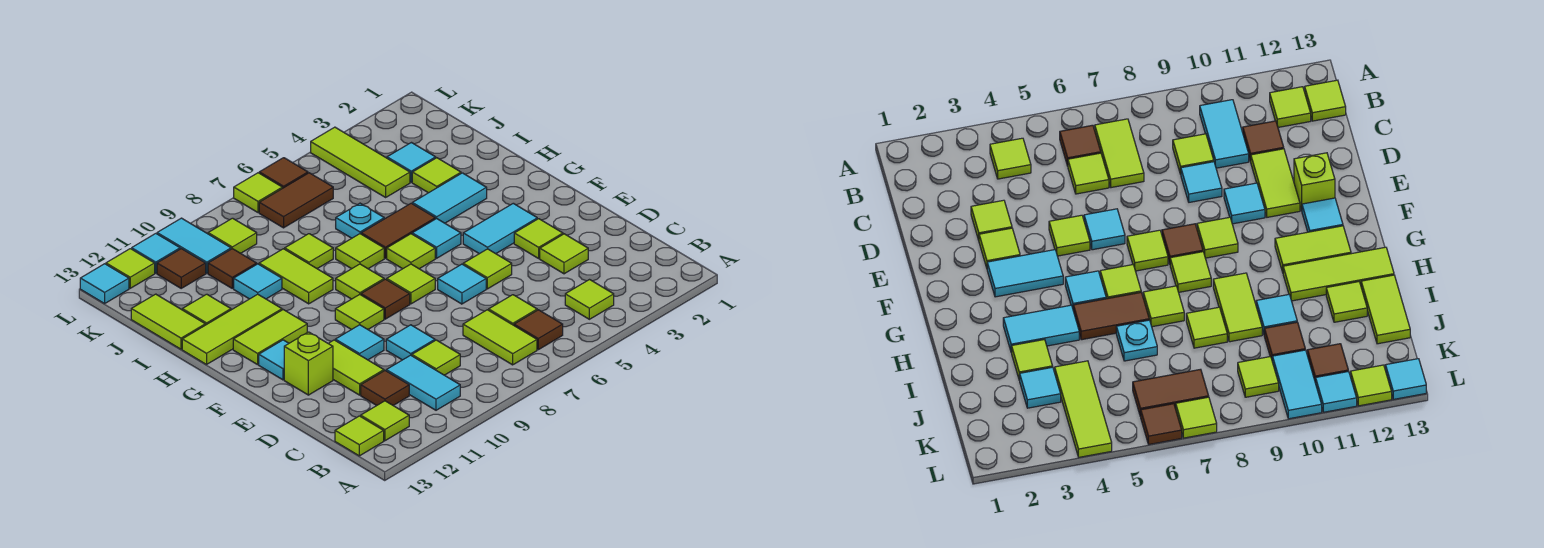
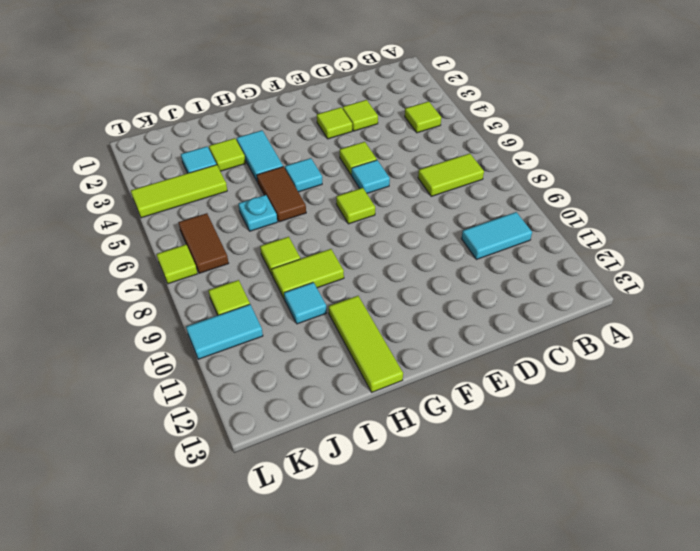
none -> brown 1x1 tile [514,310,563,350]
none -> lime 1x1 tile [361,401,409,441]
none -> lime 1x1 tile [335,416,384,456]
none -> lime 1x1 tile [489,295,537,325]

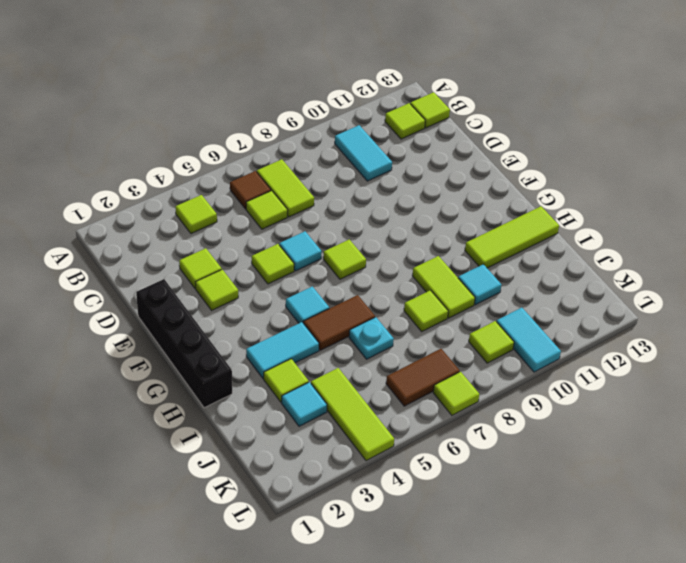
black 1x4 brick [136,279,232,408] -> none
none -> lime 1x1 tile [412,340,460,375]
none -> brown 1x1 tile [361,371,409,406]
none -> cyan 1x1 tile [386,325,435,360]
none -> lime 1x2 tile [328,340,384,395]

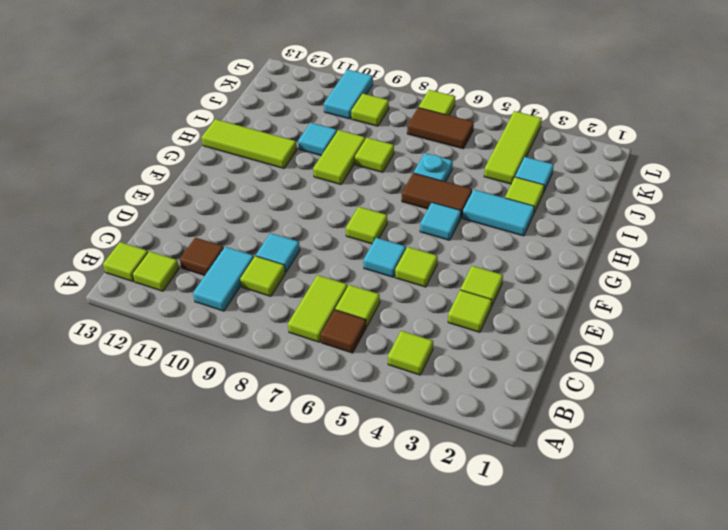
none -> lime 1x2 tile [328,340,384,395]
none -> cyan 1x1 tile [335,325,384,360]
none -> lime 1x1 brick [284,332,333,395]
none -> cyan 1x2 tile [463,203,537,254]

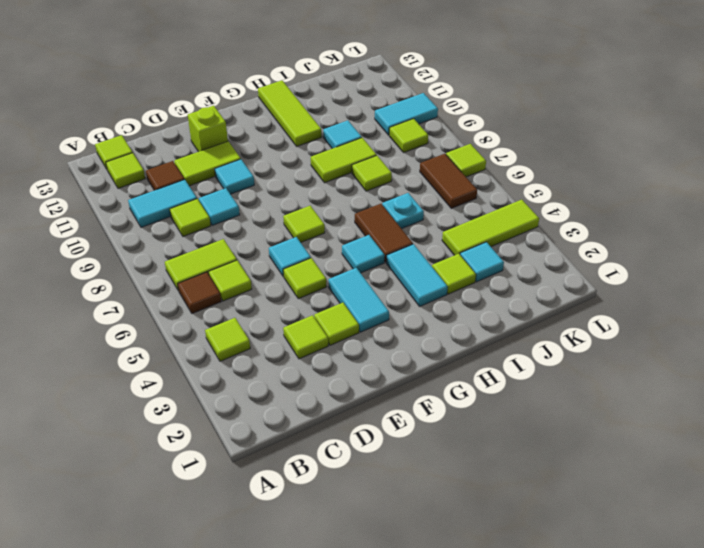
none -> brown 1x1 tile [361,279,410,319]
none -> lime 1x1 tile [335,295,384,330]
none -> cyan 1x1 tile [259,340,289,380]
none -> lime 1x1 tile [387,234,435,269]

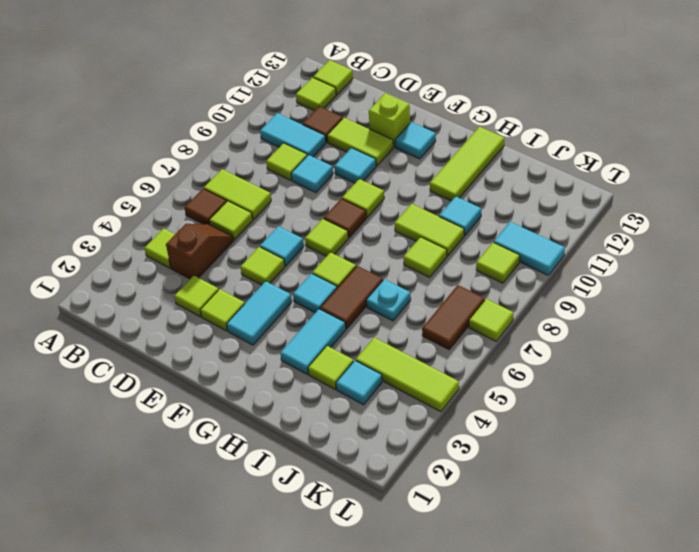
brown 1x2 slope [166,224,233,279] -> none
none -> lime 1x1 tile [336,264,384,299]
none -> lime 1x2 tile [233,310,307,365]
none -> lime 1x1 tile [336,234,384,269]
none -> lime 1x1 tile [182,294,231,325]

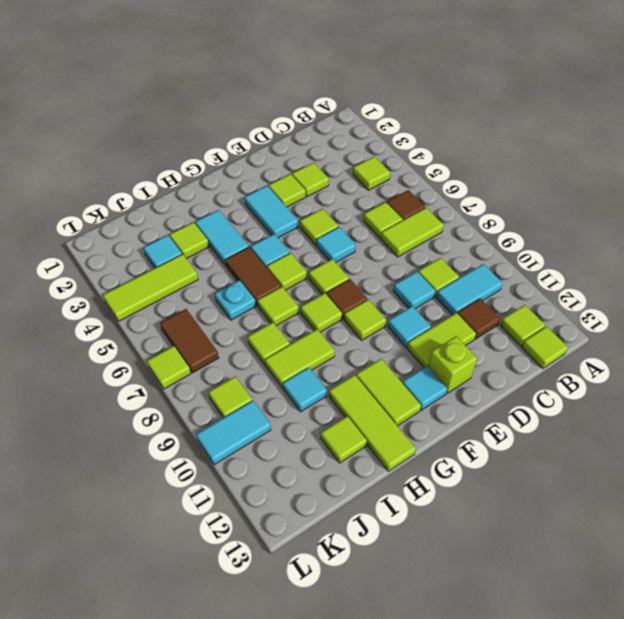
none -> lime 1x2 tile [131,294,205,349]
none -> brown 1x1 tile [208,249,257,288]
none -> brown 1x1 tile [157,249,206,288]
none -> brown 1x1 tile [259,158,308,188]

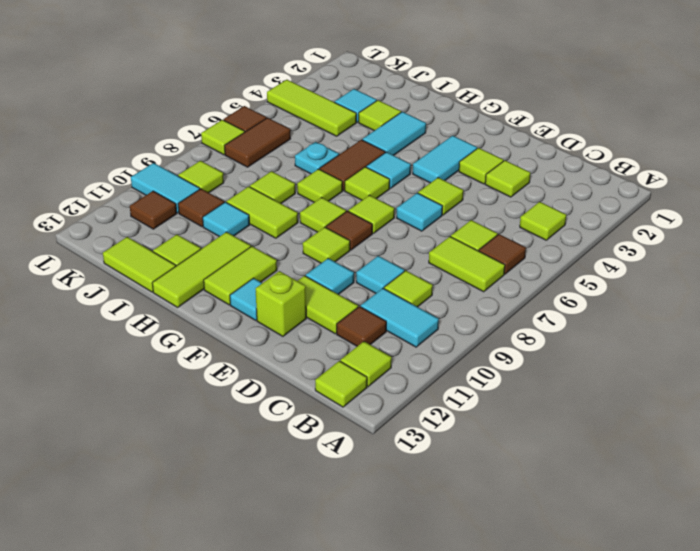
none -> cyan 1x1 tile [132,234,180,273]
none -> lime 1x1 tile [106,249,155,288]
none -> cyan 1x1 tile [80,264,129,304]

